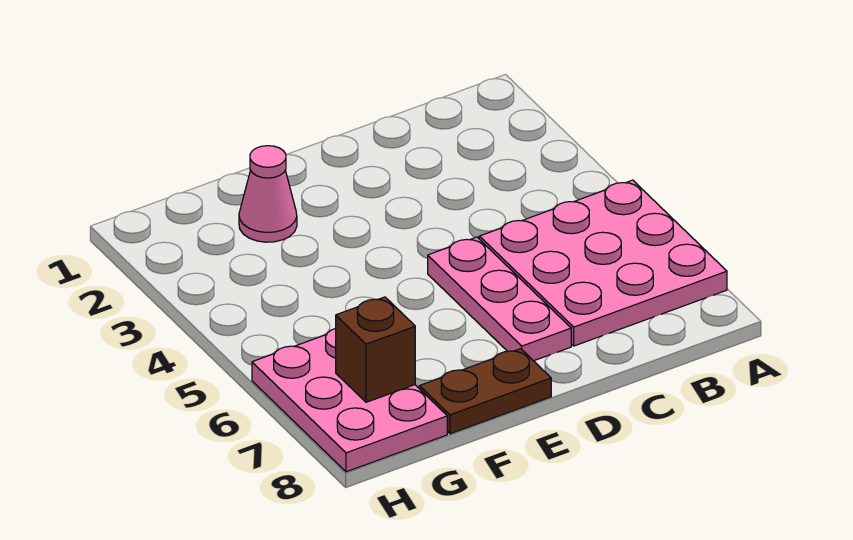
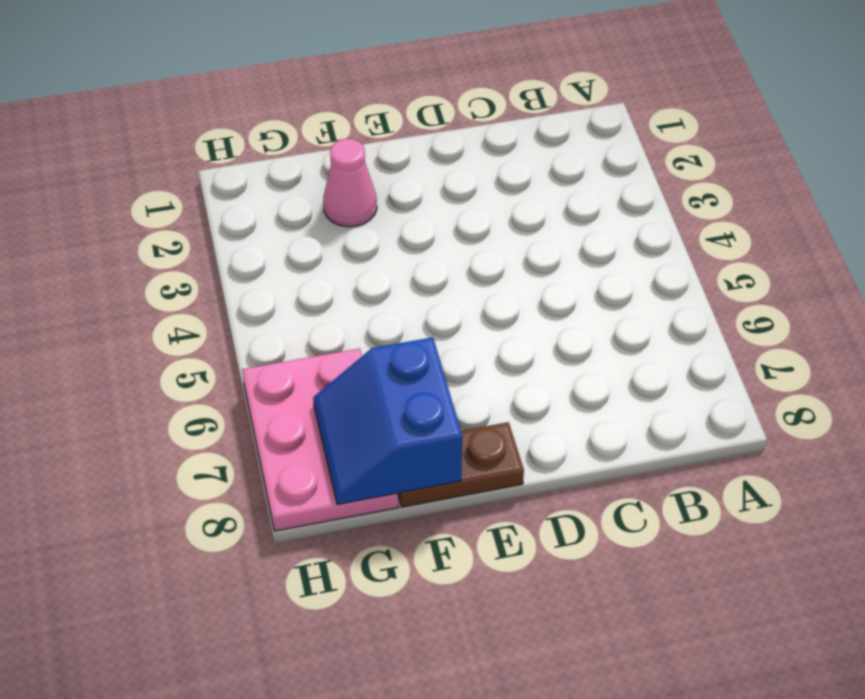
blue 2x2 slope [313,337,462,504] -> brown 1x1 brick [336,297,415,402]
none -> pink 3x3 plate [479,180,727,346]
none -> pink 1x3 plate [428,237,571,361]

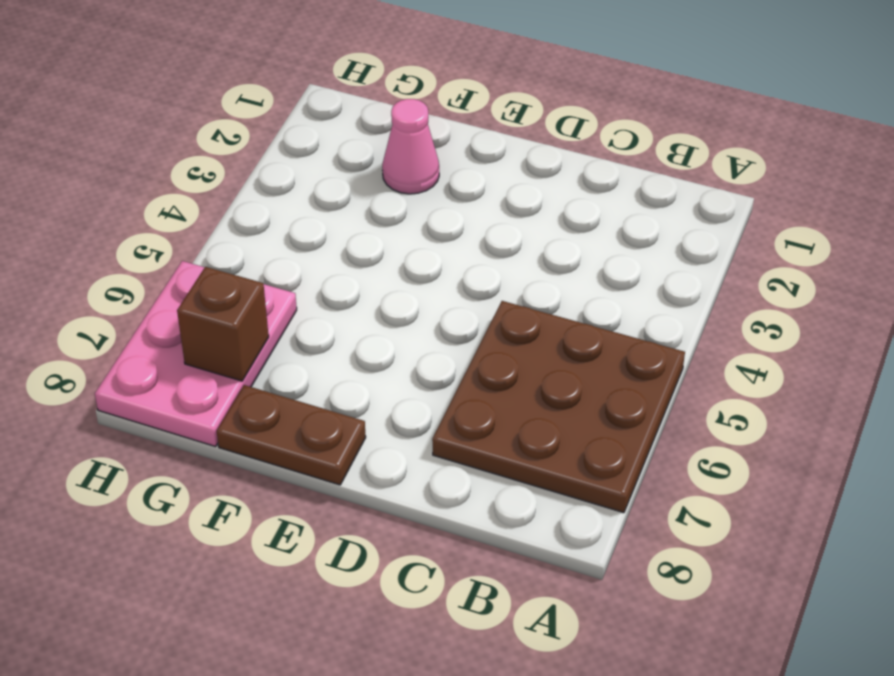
brown 3x3 plate [432,301,685,513] -> pink 3x3 plate [479,180,727,346]
none -> pink 1x3 plate [428,237,571,361]

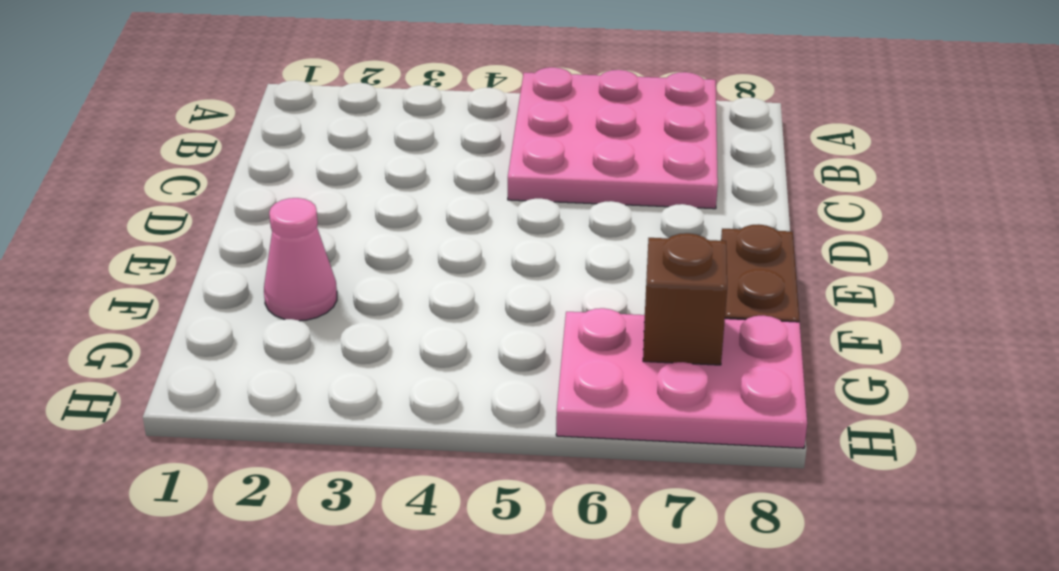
none -> pink 1x3 plate [428,237,571,361]

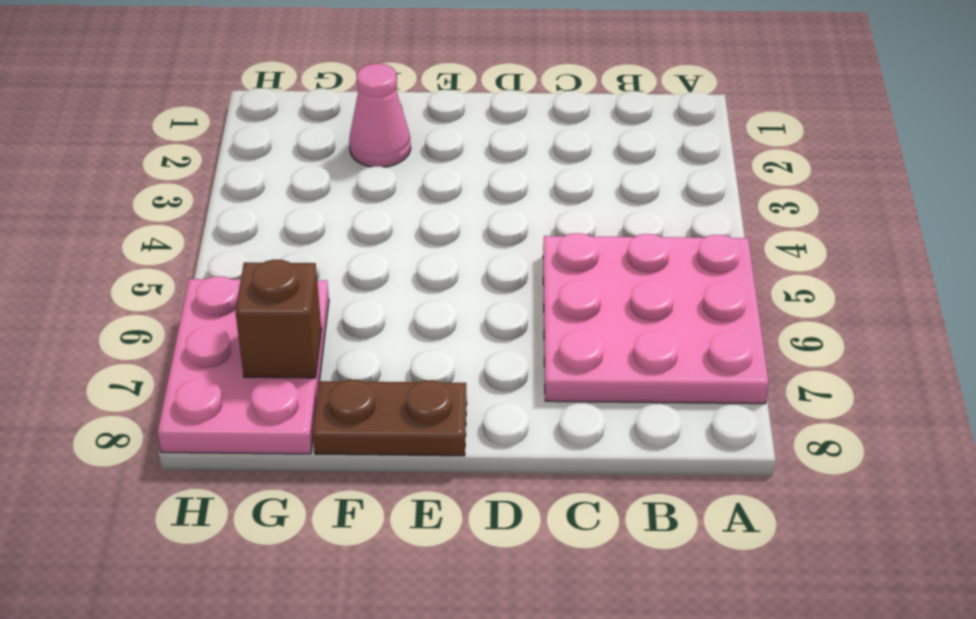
none -> pink 1x3 plate [428,237,571,361]

